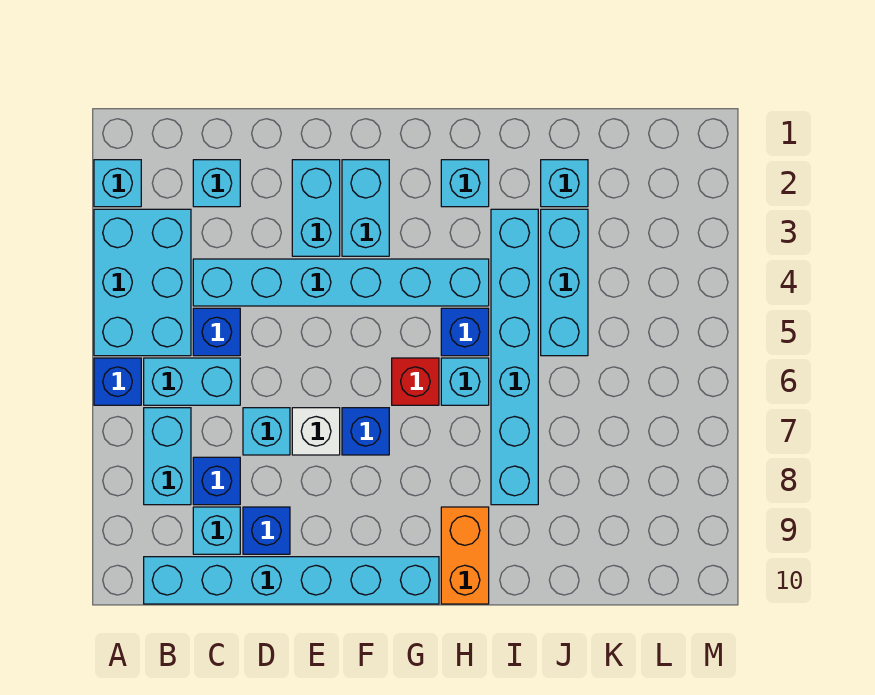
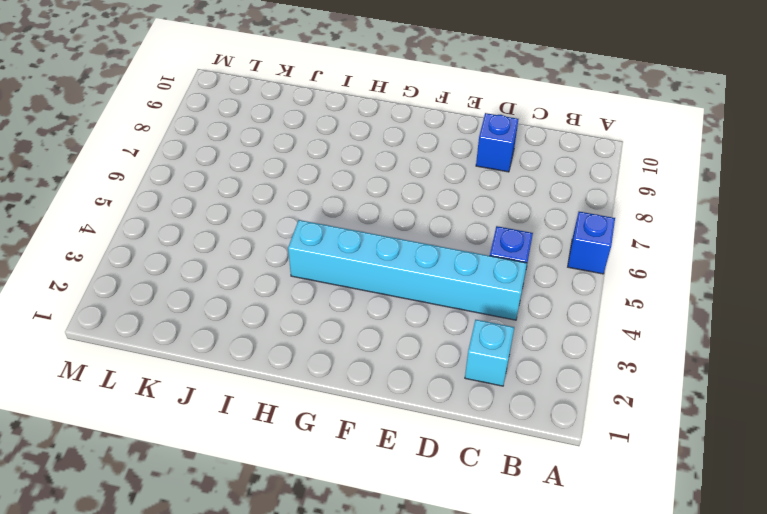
none -> cyan 1x1 brick [94,160,141,207]
none -> cyan 2x3 brick [94,209,191,356]
none -> cyan 1x2 brick [144,358,240,405]

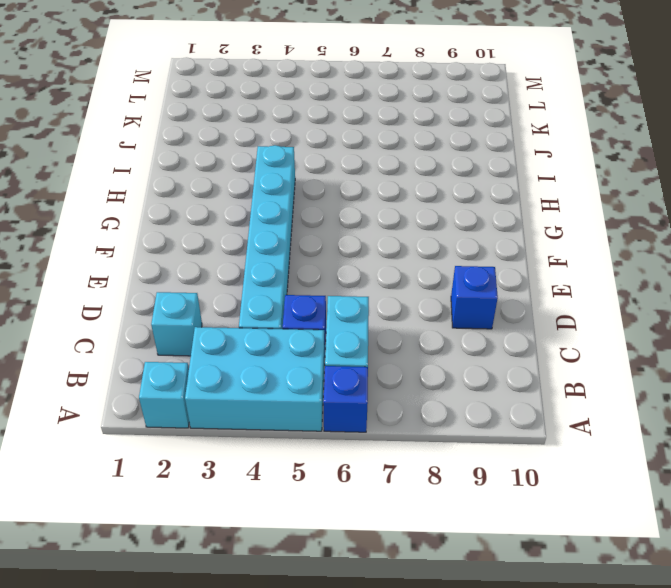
none -> cyan 1x2 brick [144,408,191,505]
none -> cyan 1x6 brick [144,557,439,604]
none -> blue 1x1 brick [193,457,240,505]

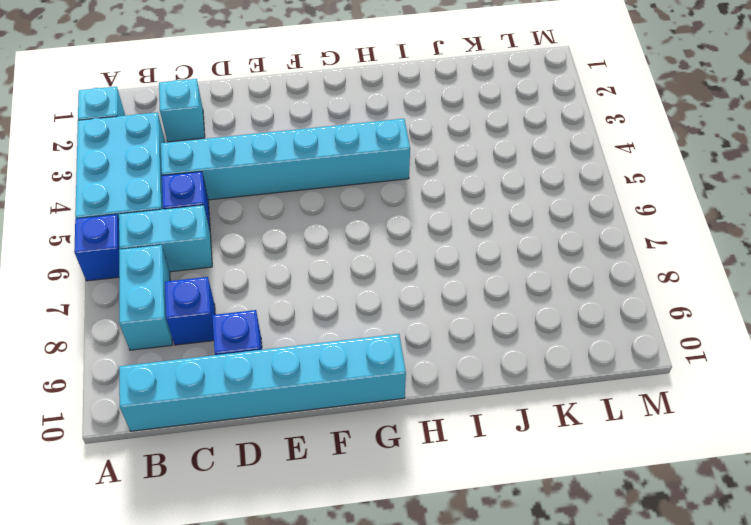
none -> cyan 1x1 brick [193,507,240,554]
none -> cyan 1x1 brick [243,408,290,455]
none -> cyan 1x2 brick [292,160,340,256]

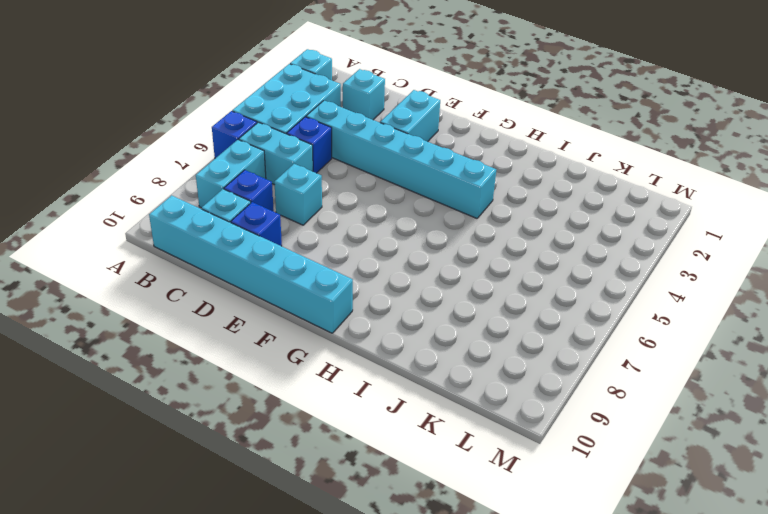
none -> white 1x1 brick [292,408,340,455]
none -> cyan 1x2 brick [342,160,389,256]
none -> blue 1x1 brick [342,408,389,455]

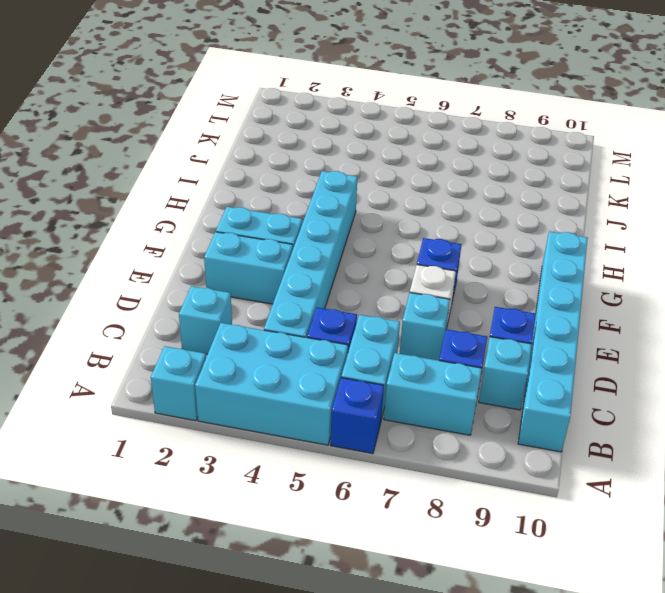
none -> red 1x1 brick [392,358,439,405]
none -> cyan 1x1 brick [441,160,489,207]
none -> blue 1x1 brick [441,308,489,356]

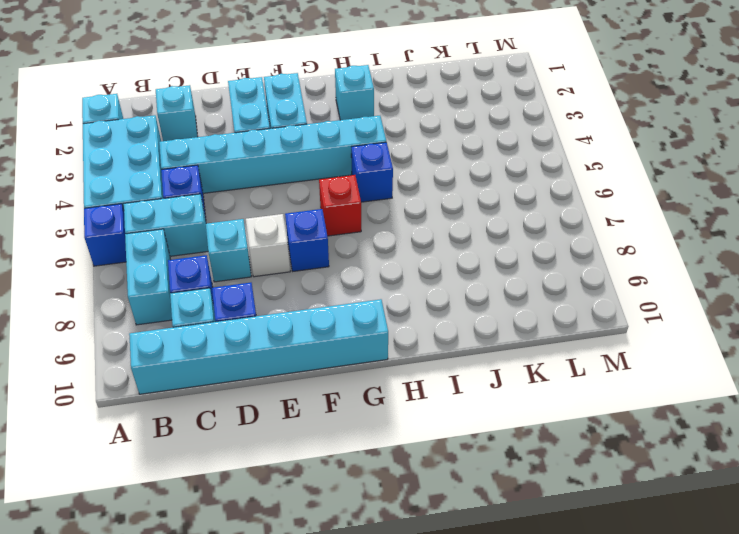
none -> cyan 1x1 brick [441,358,489,405]
none -> orange 1x2 brick [441,507,489,604]
none -> cyan 1x6 brick [491,209,538,505]

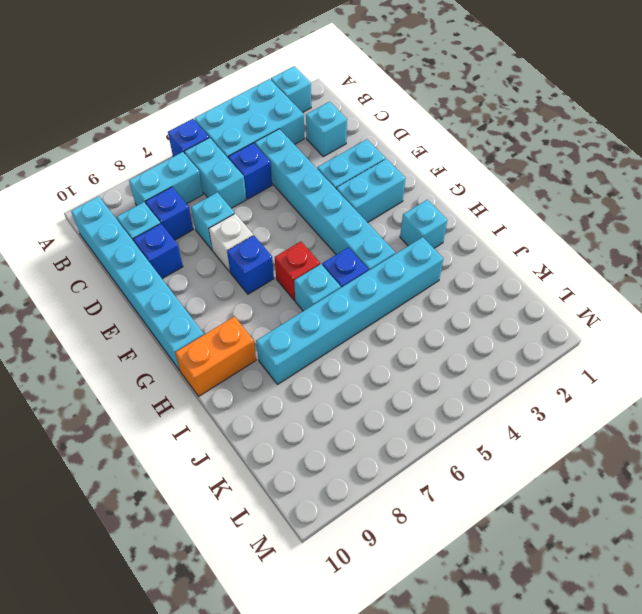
none -> cyan 1x1 brick [541,160,588,207]
none -> cyan 1x3 brick [541,209,588,356]

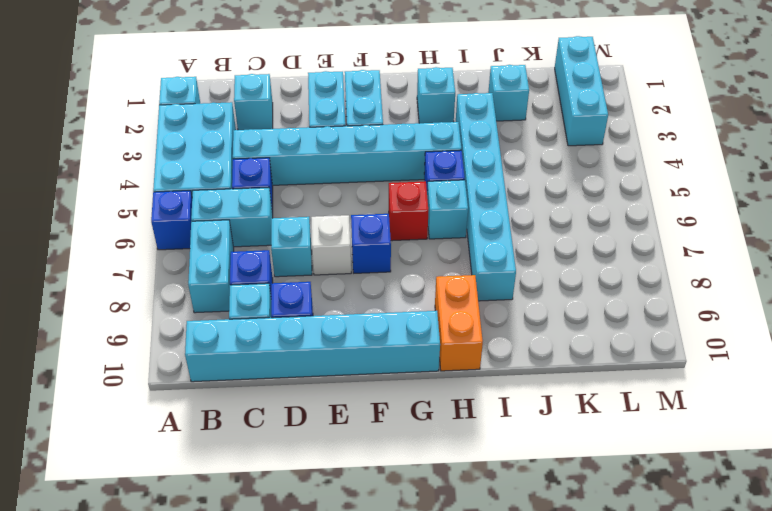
cyan 1x3 brick [555,36,608,146] -> cyan 1x3 brick moved to [541,209,588,356]

